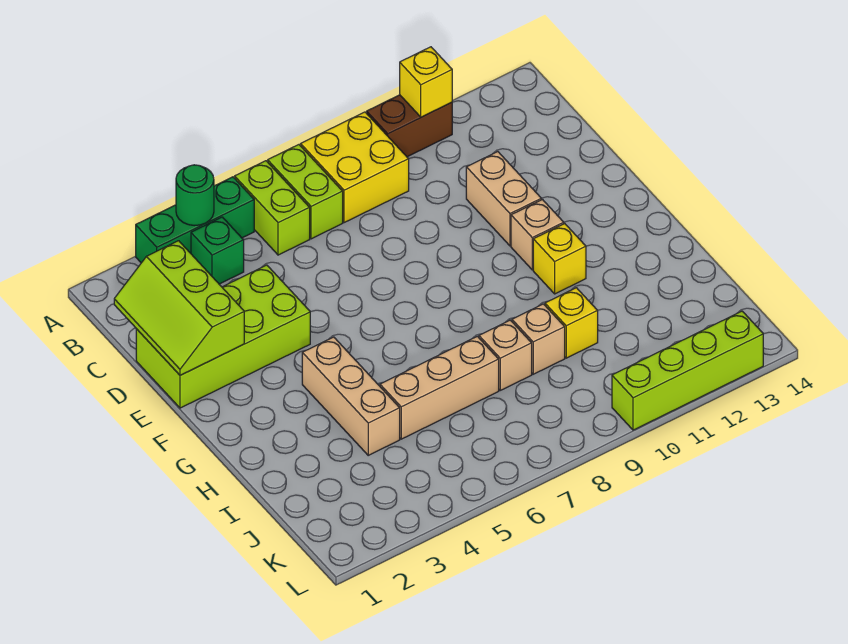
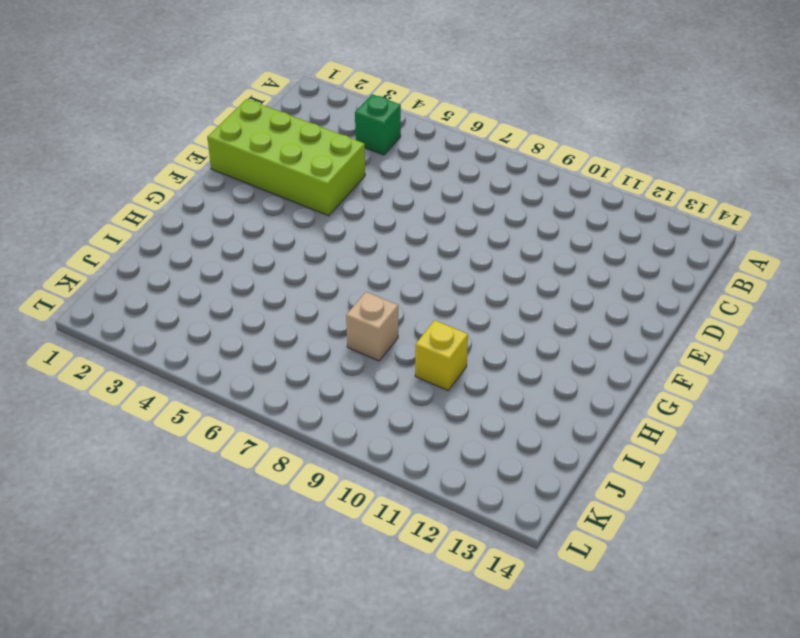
none -> green 1x3 brick [136,177,254,263]
none -> lime 1x2 brick [235,161,310,255]
none -> lime 1x2 brick [268,145,343,239]

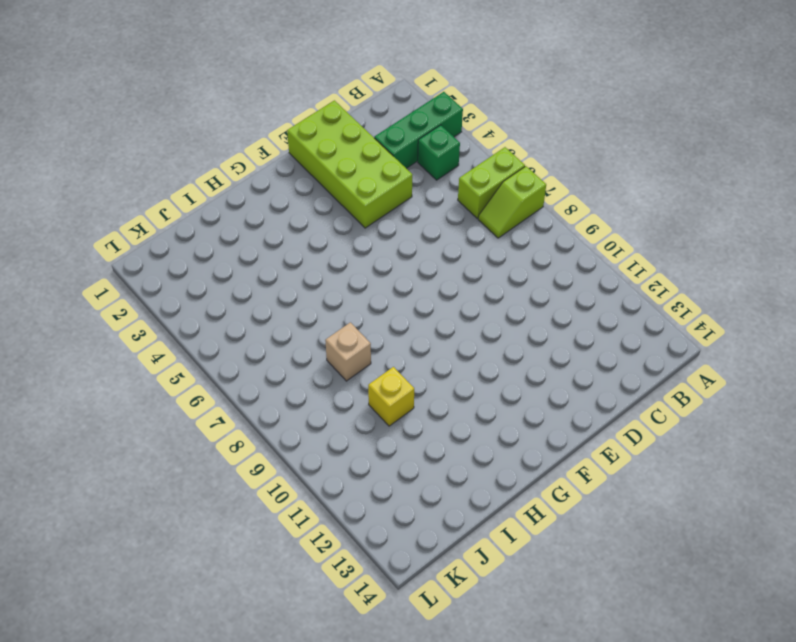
green 1x3 brick [374,92,463,168] -> green 1x3 brick turned to [136,177,254,263]
lime 1x2 slope [478,166,546,238] -> lime 1x2 brick [268,145,343,239]
none -> yellow 2x2 brick [301,112,409,223]
none -> brown 1x2 brick [367,95,452,157]
none -> tan 1x2 brick [466,152,541,246]

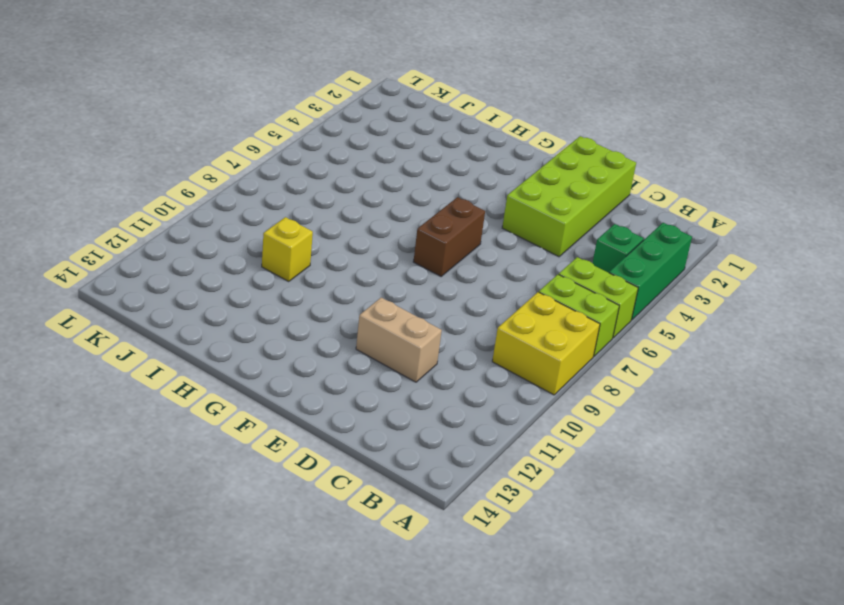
brown 1x2 brick [413,197,485,276] -> brown 1x2 brick moved to [367,95,452,157]
none -> tan 1x1 brick [511,200,564,270]
none -> tan 1x3 brick [302,337,400,455]
none -> yellow 1x1 brick [533,224,586,294]

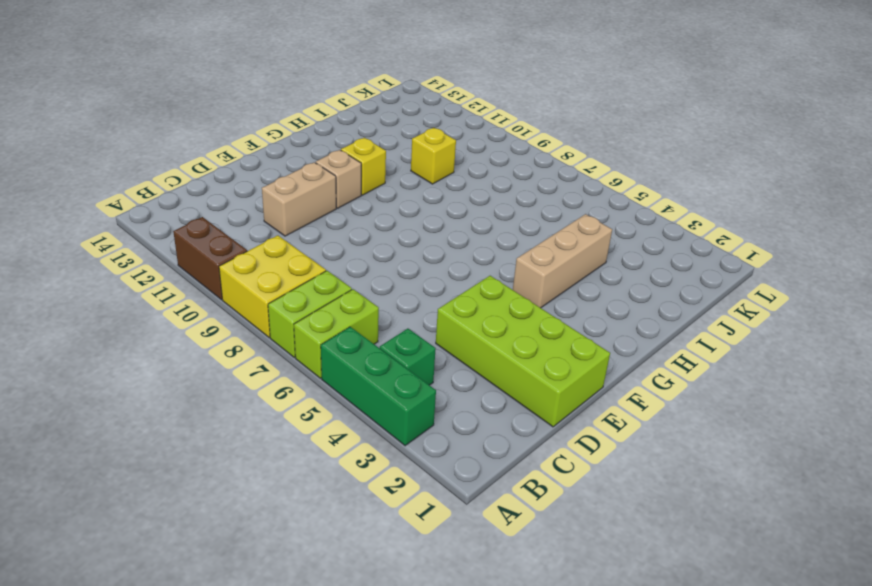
none -> tan 1x3 brick [380,336,499,439]
none -> tan 1x1 brick [479,320,532,390]
none -> tan 1x1 brick [512,304,565,374]

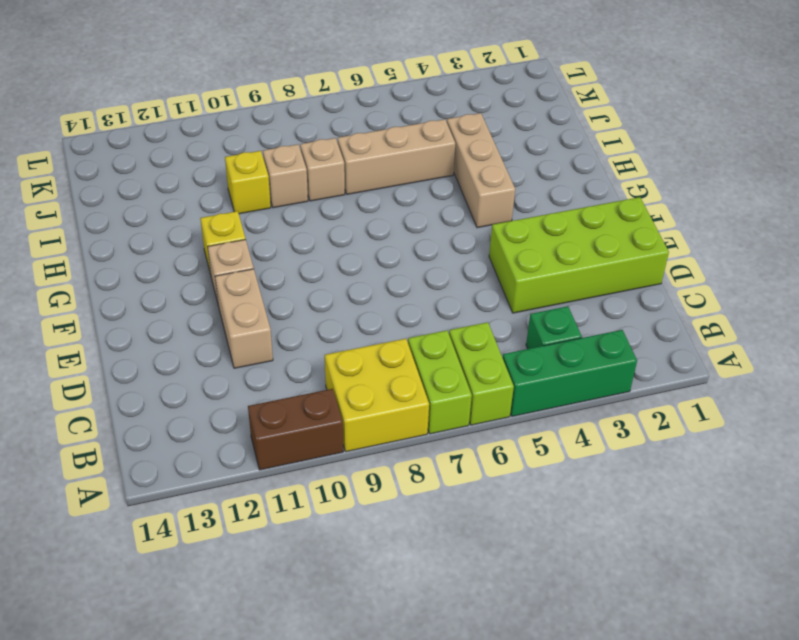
none -> lime 1x4 brick [612,311,763,430]
none -> green 1x1 round brick [176,165,214,226]
none -> yellow 1x1 brick [400,47,452,117]

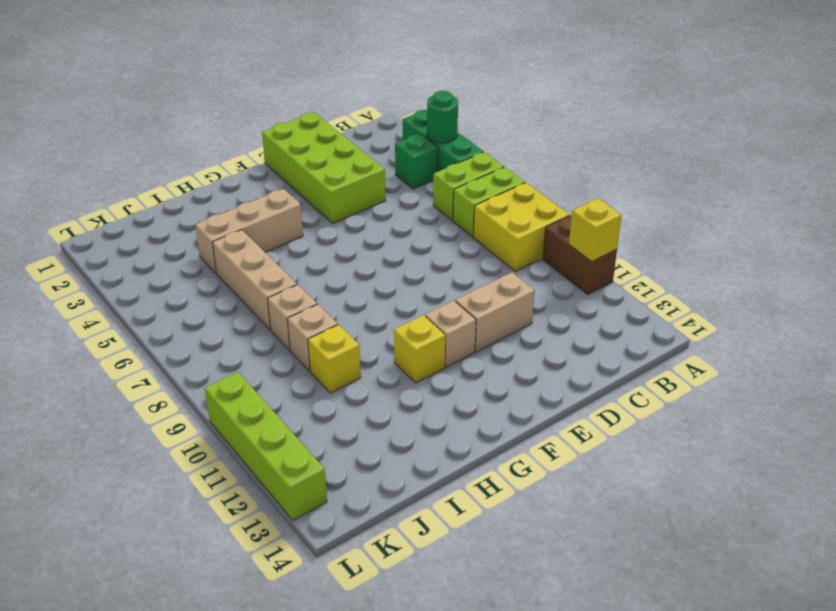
none -> lime 2x3 slope [114,241,244,375]

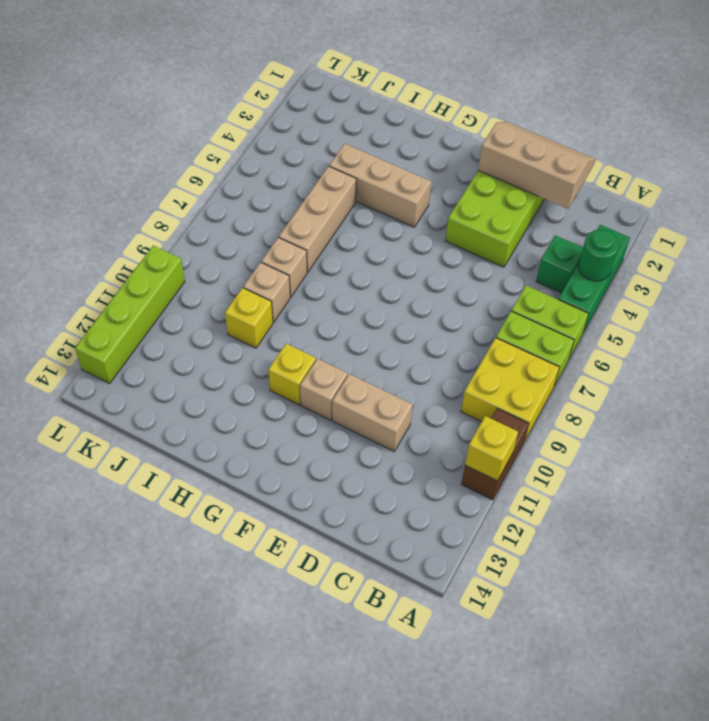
tan 2x3 slope [478,122,596,209] -> lime 2x3 slope [114,241,244,375]

